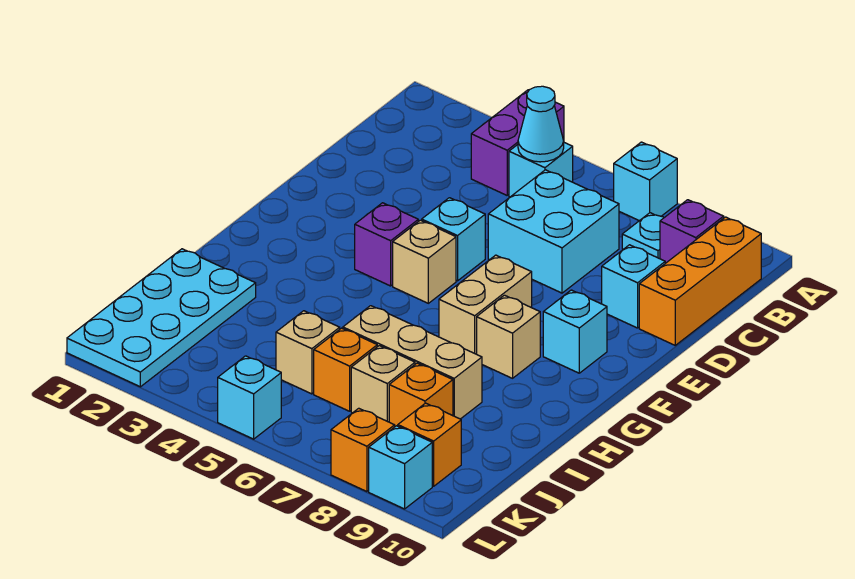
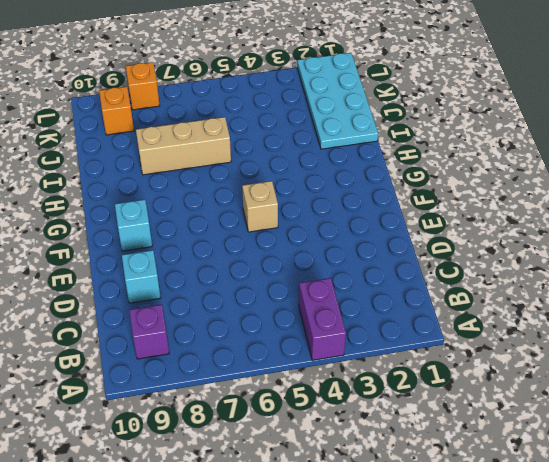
none -> cyan 1x1 brick [614,142,677,221]
none -> cyan 1x1 brick [509,143,573,197]
none -> cyan 1x1 plate [622,213,664,259]

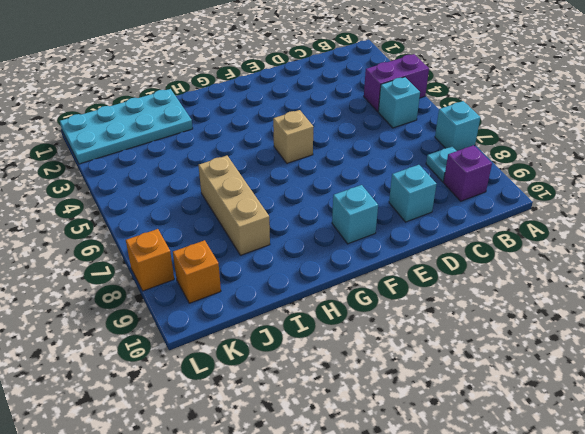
none -> orange 1x3 brick [639,217,761,345]
none -> cyan 2x2 brick [488,170,619,293]
none -> cyan 1x1 brick [422,198,485,281]

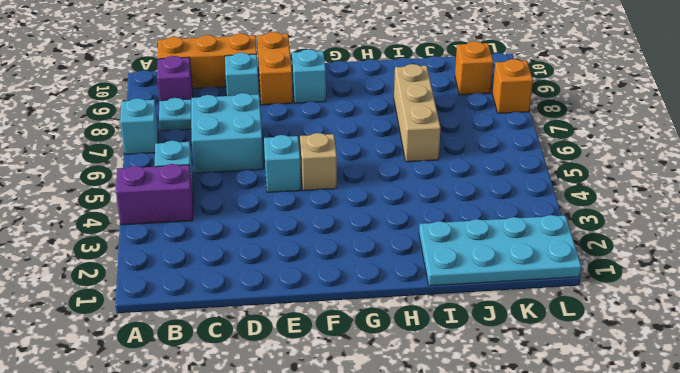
orange 1x2 brick [257,32,293,105] -> none
none -> purple 1x1 brick [355,203,418,286]
none -> tan 1x2 brick [439,255,532,354]
none -> tan 1x1 brick [477,295,540,378]

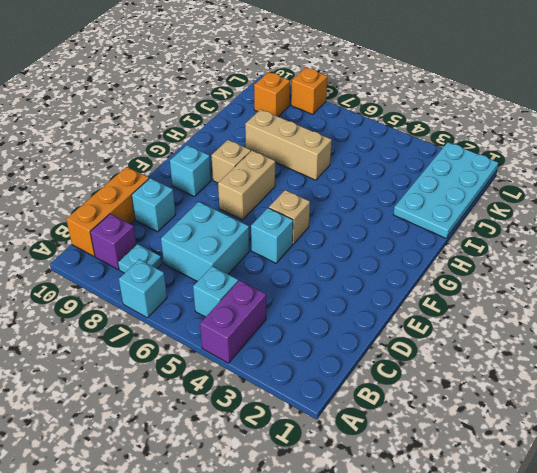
none -> purple 1x1 brick [355,203,418,286]
none -> tan 1x1 brick [276,311,340,394]
none -> orange 1x1 brick [314,328,377,411]

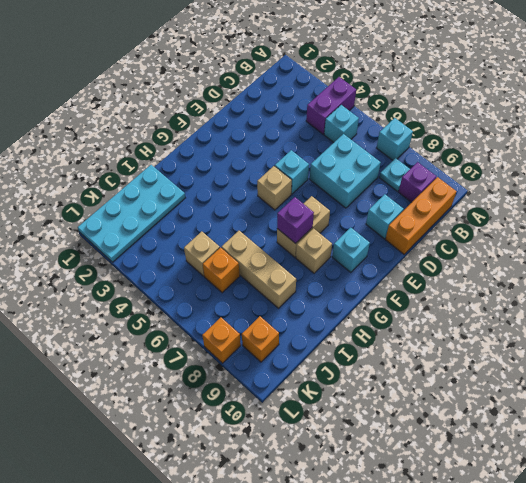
purple 1x1 brick [277,197,314,244] -> purple 1x1 brick moved to [355,203,418,286]
none -> tan 1x1 brick [351,346,415,422]
none -> orange 1x1 brick [389,363,453,426]
none -> cyan 1x1 brick [218,356,281,439]

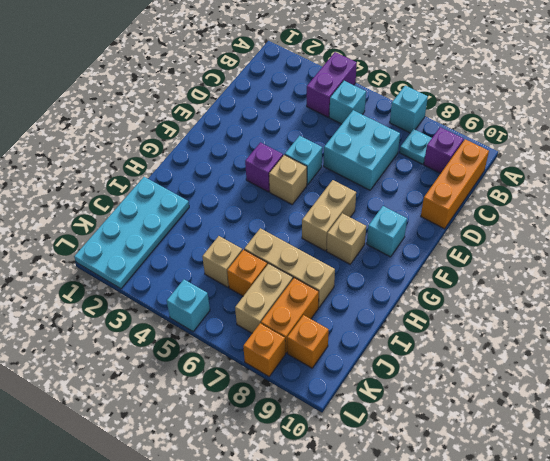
tan 1x2 brick [235,264,293,333] -> tan 1x1 brick [351,346,415,422]
orange 1x2 brick [261,278,319,353] -> orange 1x1 brick [389,363,453,426]
none -> cyan 1x1 brick [602,245,665,328]
none -> cyan 1x1 brick [369,426,432,509]
none -> cyan 1x1 cone [518,86,564,162]

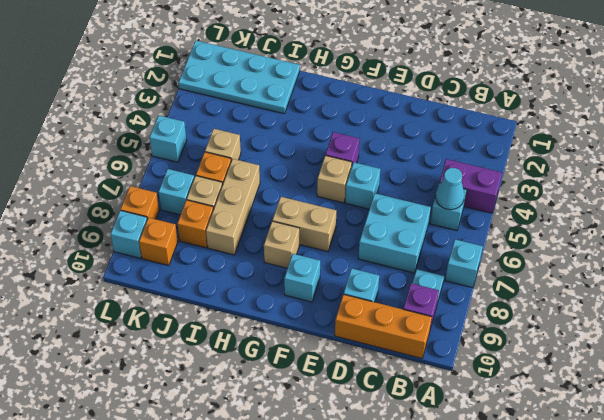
cyan 1x1 brick [159,169,194,215] -> none

